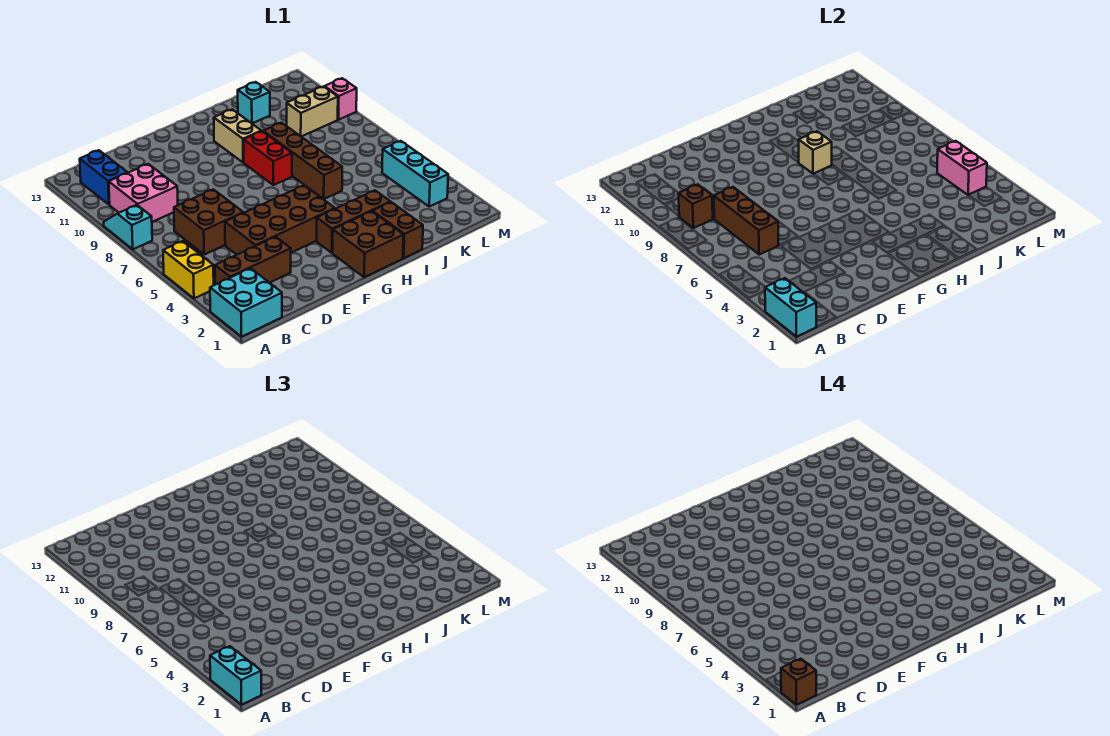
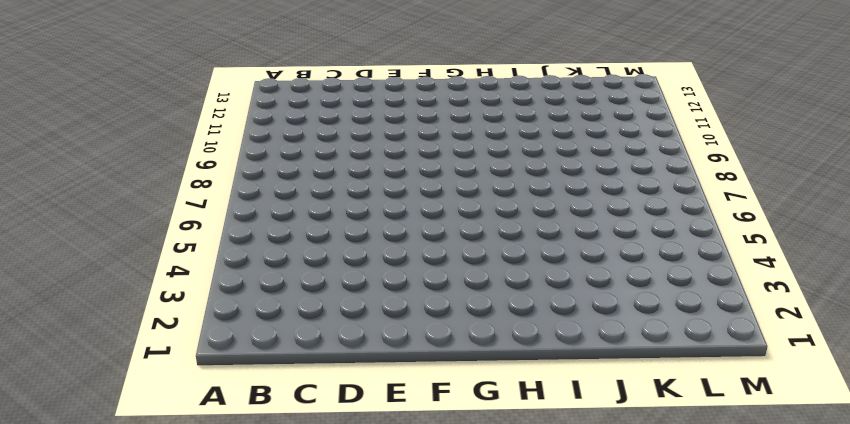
none -> cyan 2x2 brick [210,268,282,337]
none -> yellow 1x2 brick [163,241,214,298]
none -> cyan 1x2 slope [104,205,152,249]

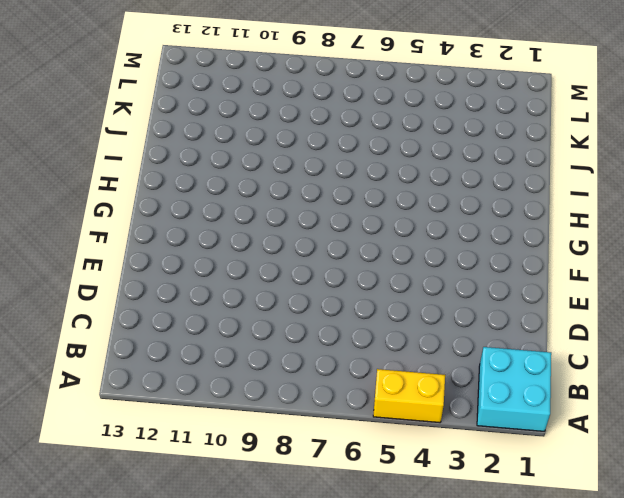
none -> cyan 1x2 slope [104,205,152,249]
none -> brown 1x3 brick [215,237,291,285]
none -> pink 2x2 brick [109,164,178,222]

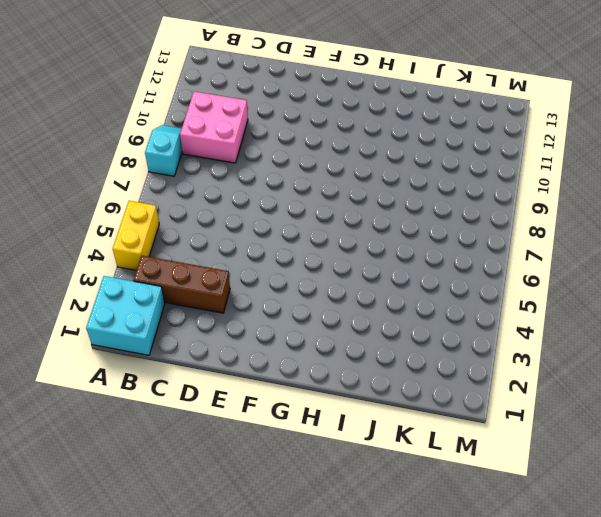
none -> blue 1x2 brick [80,150,127,205]
none -> brown 2x2 brick [174,189,243,255]
none -> brown 2x4 brick [225,185,335,255]

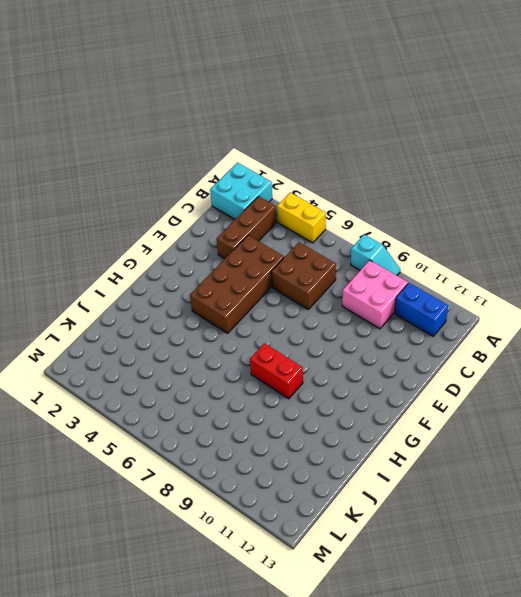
none -> brown 2x2 brick [333,211,403,277]
none -> brown 1x3 brick [317,190,390,253]
none -> tan 1x2 brick [214,109,261,163]

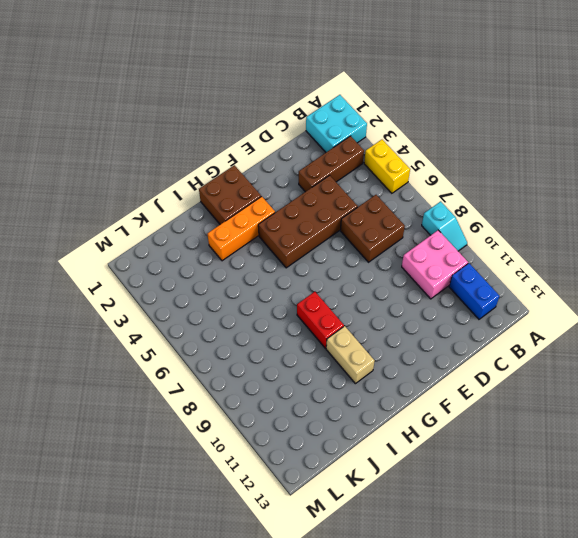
orange 1x3 brick [207,196,275,261] -> brown 1x3 brick [317,190,390,253]
none -> brown 1x2 brick [373,202,423,258]
none -> brown 1x4 brick [263,123,342,199]
none -> cyan 1x1 brick [238,82,270,123]

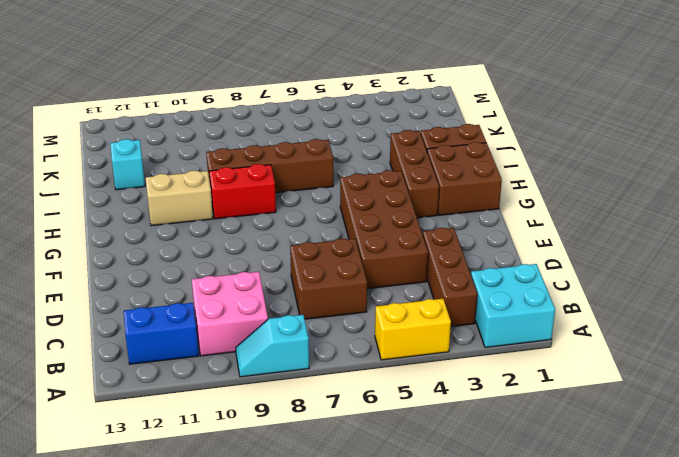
none -> tan 1x2 brick [287,87,338,137]
none -> cyan 1x3 brick [382,141,448,207]
none -> pink 1x1 brick [324,78,357,120]

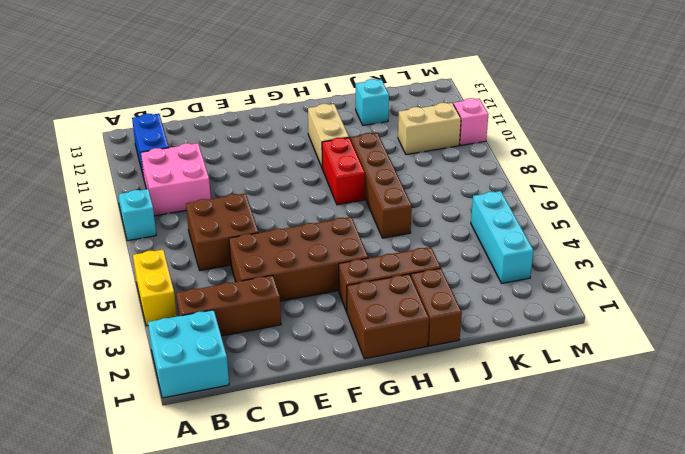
none -> cyan 1x2 brick [765,278,816,337]
none -> brown 1x1 brick [678,184,713,228]
none -> brown 1x3 brick [714,187,779,255]

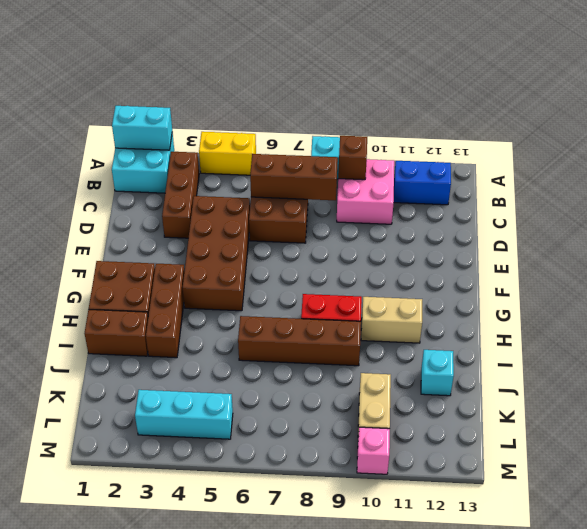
none -> tan 1x1 brick [799,131,832,174]
none -> pink 1x2 brick [937,141,987,195]
none -> cyan 1x2 brick [210,646,261,705]

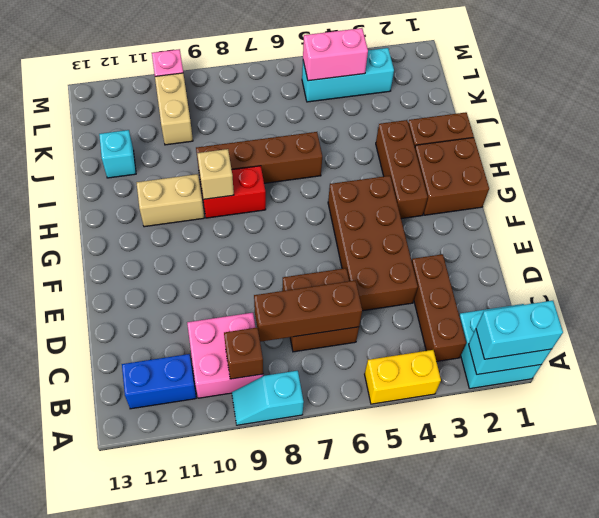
none -> brown 1x1 brick [781,659,816,705]

